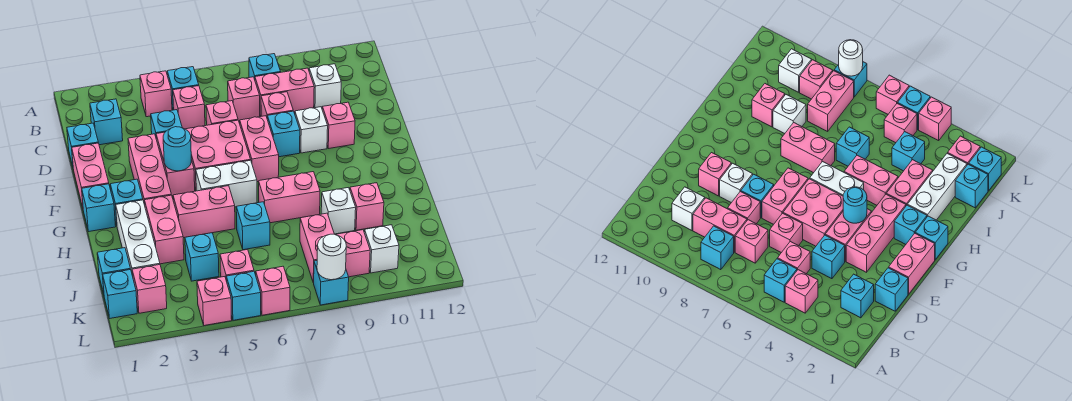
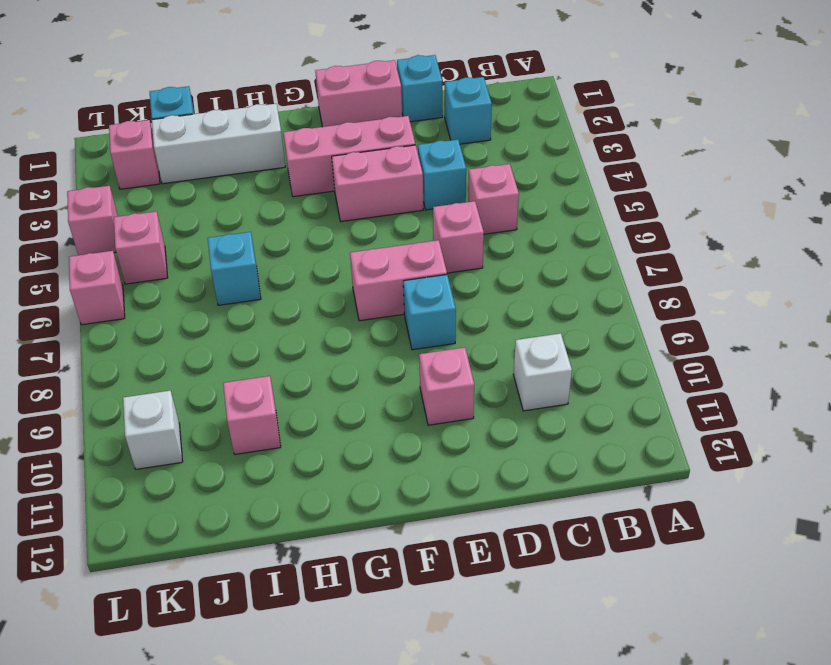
none -> pink 1x1 brick [140,71,172,117]
none -> cyan 1x1 brick [167,67,199,110]
none -> cyan 1x1 brick [249,54,281,79]
none -> pink 1x1 brick [228,77,260,122]

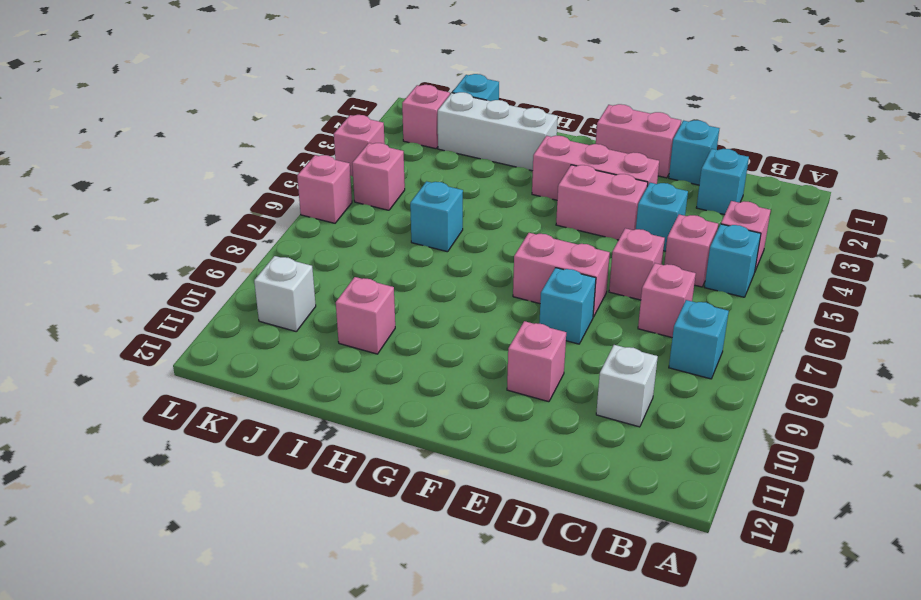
none -> pink 1x2 brick [255,68,314,117]
none -> pink 1x1 brick [261,92,293,117]
none -> pink 2x2 brick [186,120,251,189]
none -> white 1x1 brick [295,107,328,153]

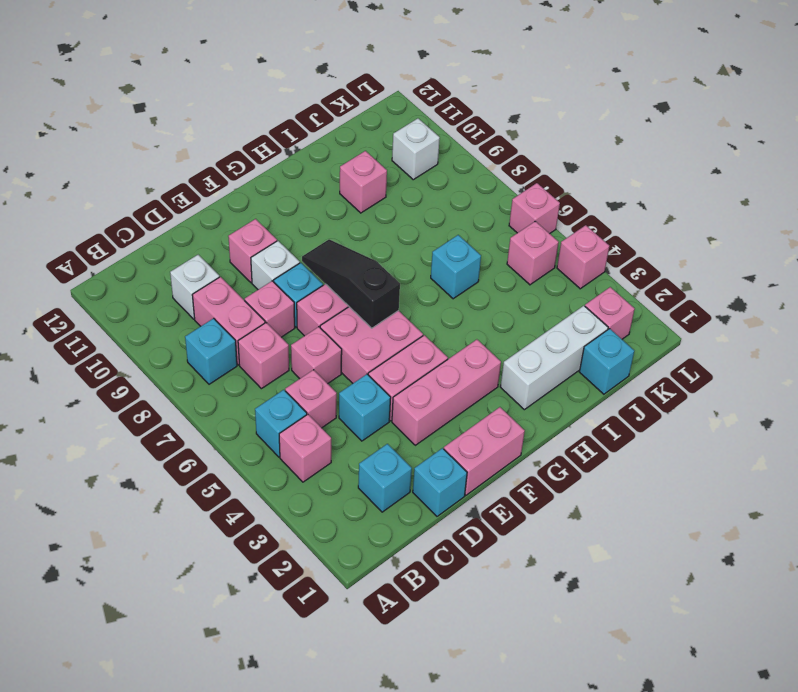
black 1x3 slope [302,239,400,328] -> none
none -> cyan 1x1 brick [82,184,116,231]
none -> cyan 1x1 brick [110,179,143,225]
none -> white 1x2 brick [196,160,257,207]
none -> pink 1x2 brick [144,195,184,264]

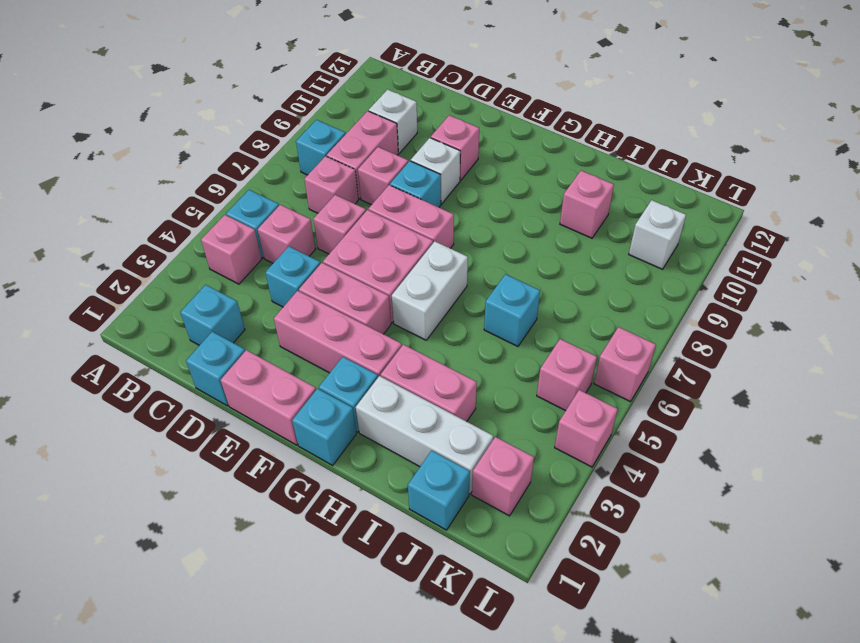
none -> pink 1x2 brick [173,186,235,238]
none -> pink 1x2 brick [259,172,320,223]
none -> white 1x1 brick [321,188,356,234]
none -> cyan 1x1 brick [185,233,219,281]

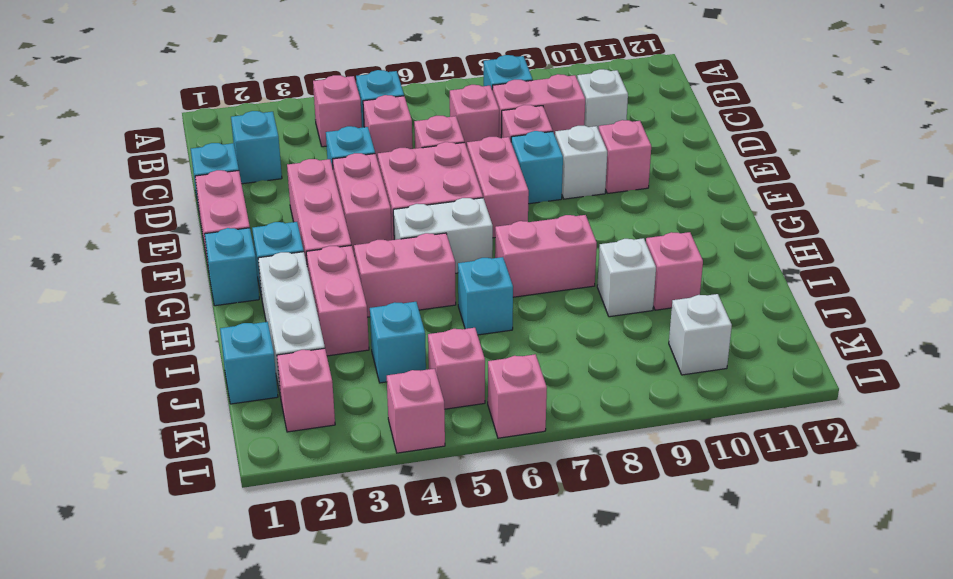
none -> pink 1x2 brick [300,213,334,283]
none -> cyan 1x1 brick [103,270,137,318]
none -> pink 1x1 brick [336,230,370,277]
none -> cyan 1x1 brick [226,271,261,320]

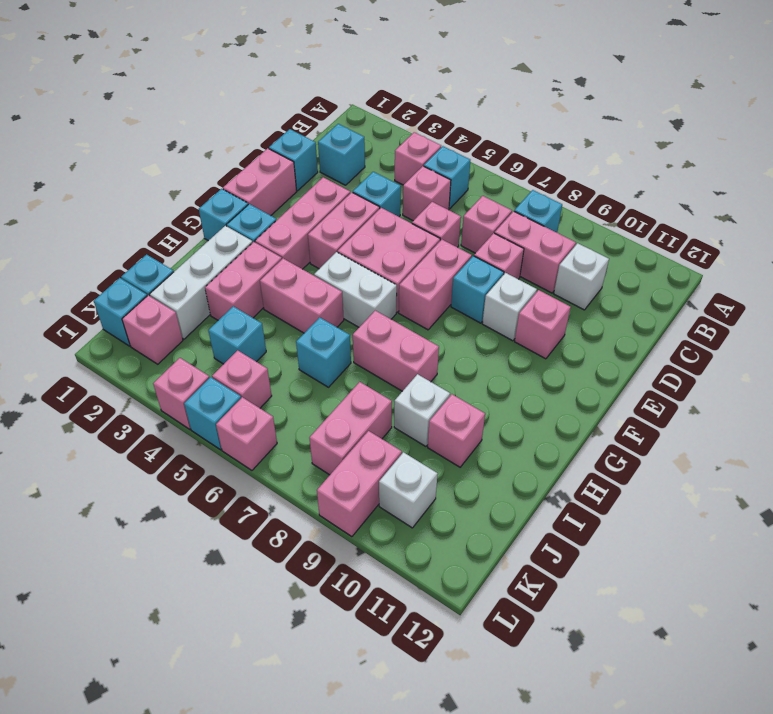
pink 1x2 brick [317,431,402,537] -> pink 1x1 brick [336,230,370,277]
none -> cyan 1x1 brick [314,261,349,305]
none -> cyan 1x1 round brick [163,127,191,171]
none -> white 1x1 round brick [317,234,346,280]

